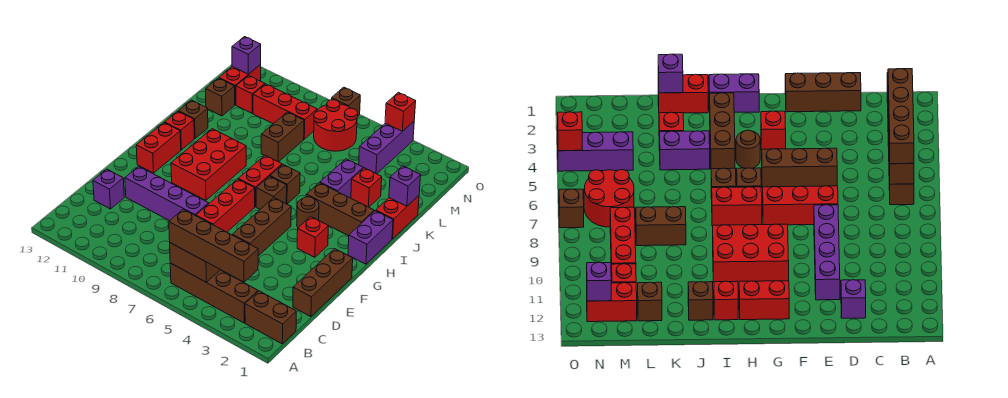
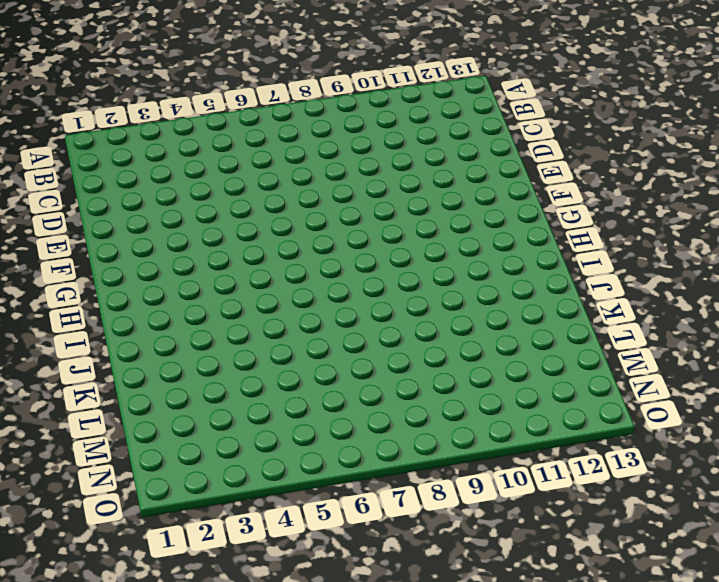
none -> brown 1x2 brick [245,291,296,344]
none -> brown 1x4 brick [170,263,258,323]
none -> brown 1x3 brick [293,249,353,317]
none -> purple 1x1 brick [93,169,124,209]

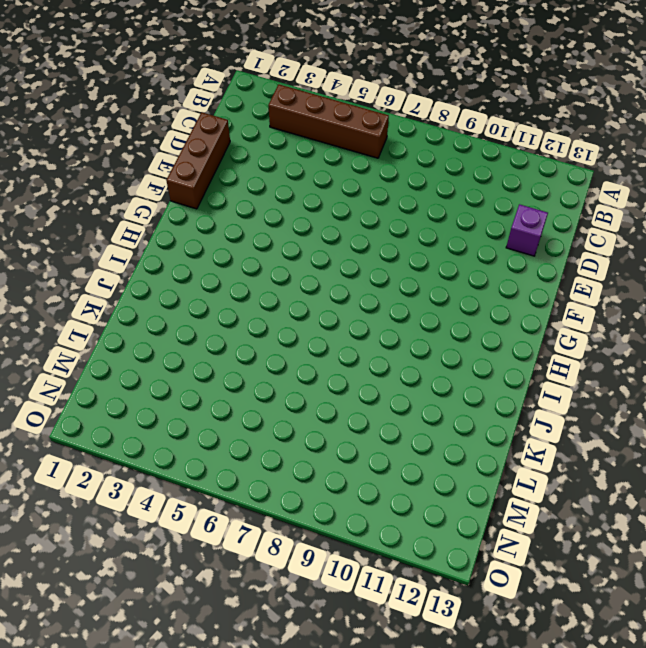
none -> brown 1x2 brick [245,291,296,344]
none -> brown 1x3 brick [233,198,291,256]
none -> red 1x3 brick [196,179,255,232]
none -> purple 1x4 brick [125,166,209,221]

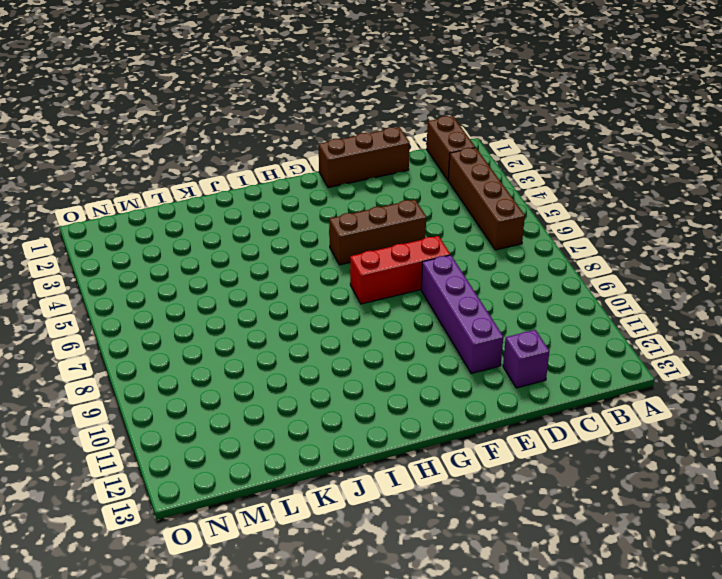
none -> red 1x1 brick [297,217,328,257]
none -> red 2x3 brick [171,129,246,200]
none -> red 1x2 brick [136,123,181,173]
none -> purple 1x2 brick [348,211,393,264]

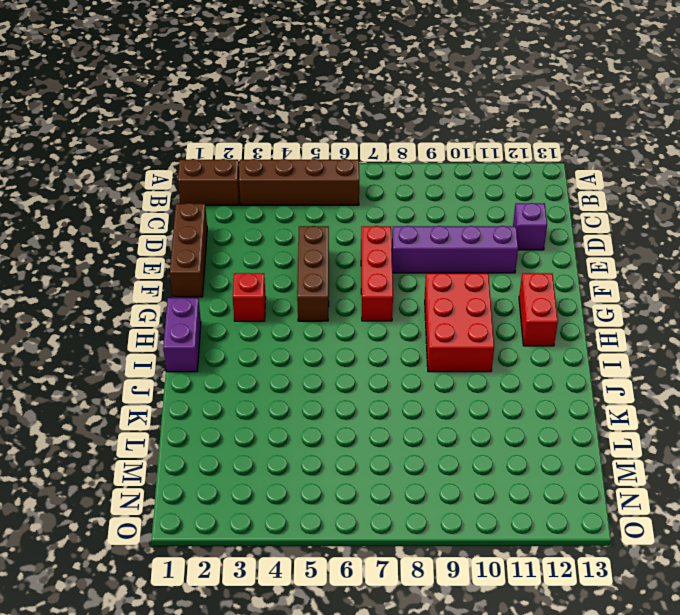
none -> brown 1x1 round brick [297,197,319,228]
none -> brown 1x1 brick [256,176,287,209]
none -> red 1x2 brick [238,155,282,207]
none -> brown 1x3 brick [306,183,374,236]

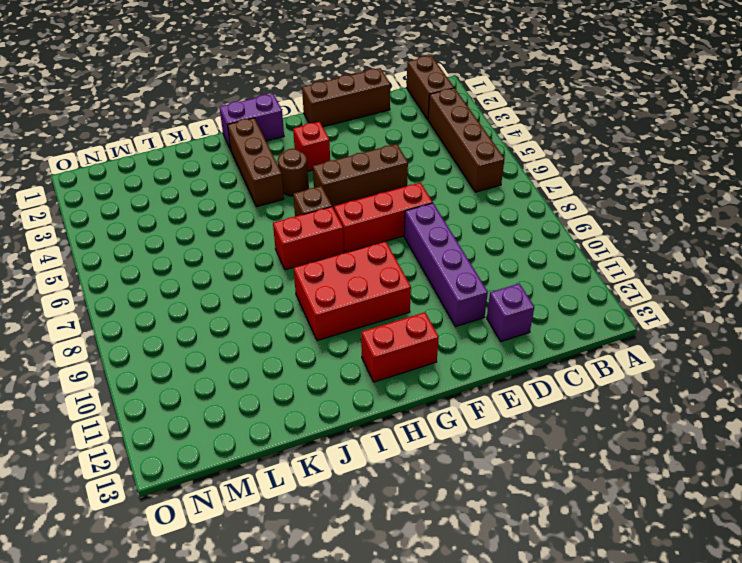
none -> brown 1x1 brick [270,164,300,204]
none -> red 1x1 brick [165,111,194,150]
none -> red 1x2 brick [376,196,419,239]
none -> purple 1x2 brick [320,159,363,198]

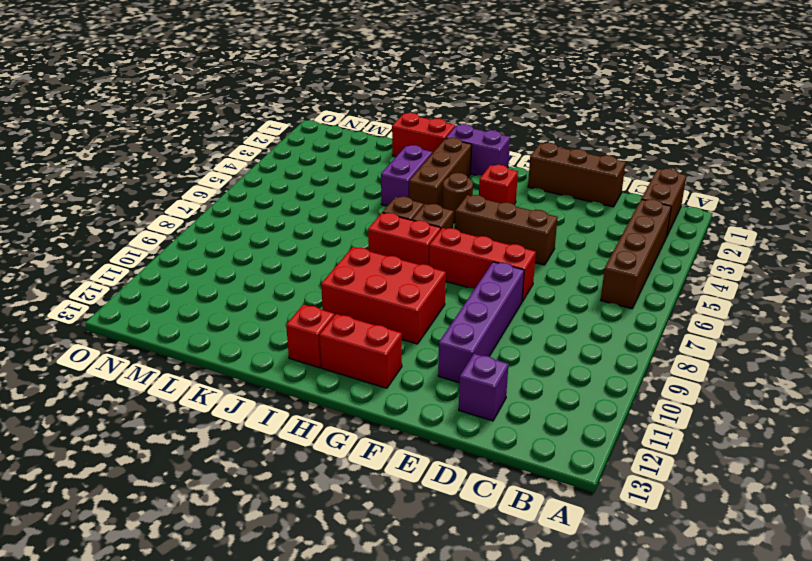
purple 1x2 brick [381,145,432,206] -> purple 1x2 brick turned to [320,159,363,198]
none -> brown 1x1 brick [178,100,208,138]
none -> red 1x1 brick [351,168,382,207]
none -> brown 1x2 brick [261,112,304,162]
none -> brown 1x1 brick [206,78,235,116]

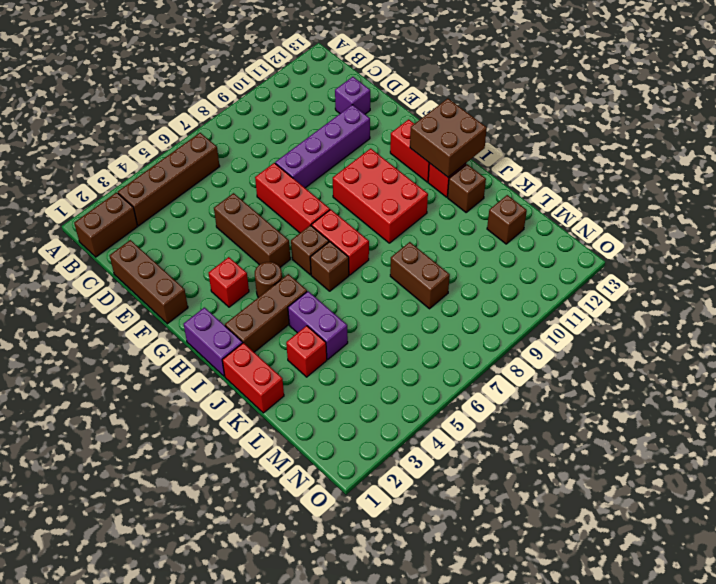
brown 2x2 brick [410,99,487,177] -> none
none -> purple 1x3 brick [359,122,414,174]
none -> red 2x2 round brick [314,100,358,151]
none -> red 1x3 brick [253,84,317,139]
none -> red 1x1 brick [236,76,265,113]

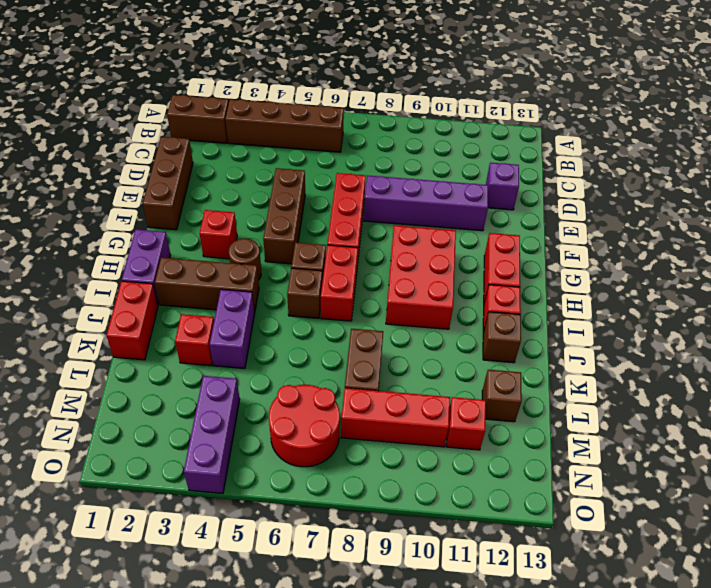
none -> red 1x2 brick [219,65,261,105]
none -> brown 1x1 brick [331,87,360,116]
none -> brown 1x2 brick [170,243,220,282]
none -> purple 1x1 brick [389,166,421,206]

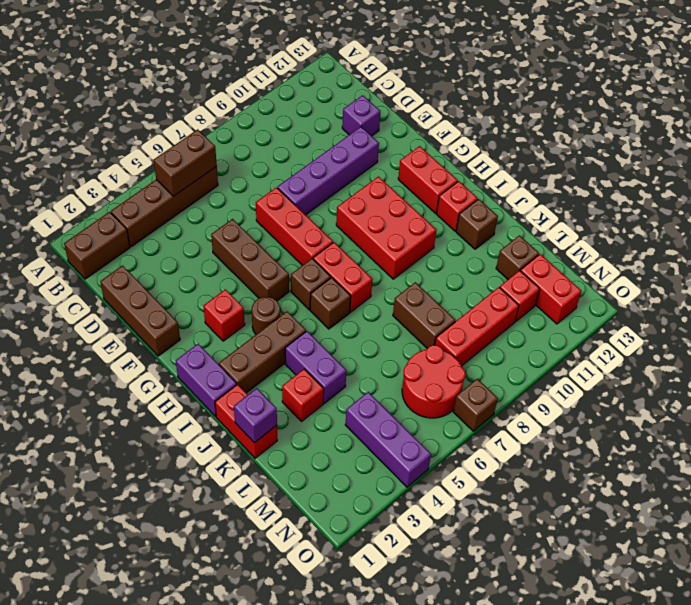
none -> purple 1x1 brick [232,37,261,74]
none -> red 1x1 brick [385,92,416,131]
none -> brown 1x4 brick [169,209,258,282]

